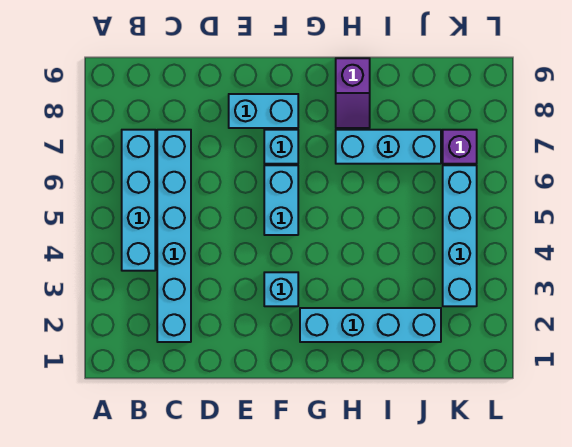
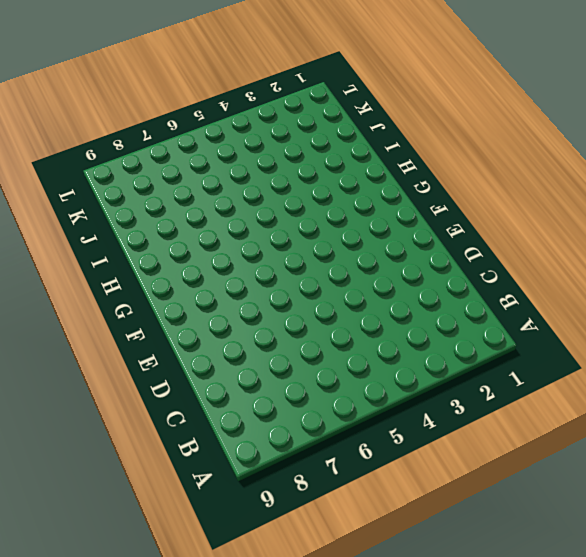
none -> cyan 1x4 brick [122,130,155,271]
none -> cyan 1x6 brick [157,130,191,342]

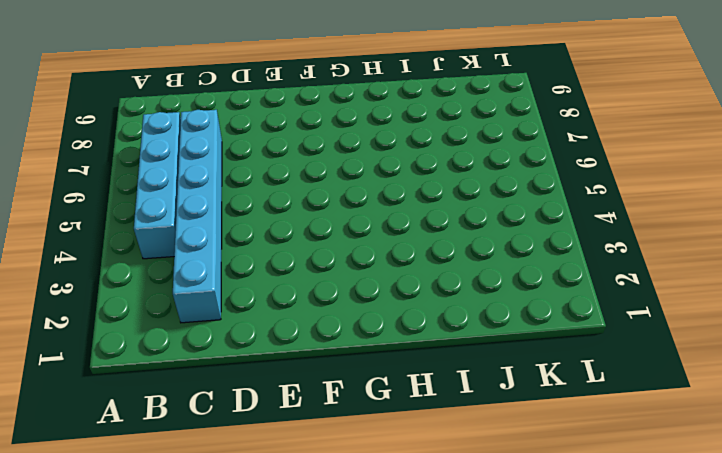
none -> cyan 1x2 brick [229,94,298,128]
none -> cyan 1x1 brick [264,272,298,306]

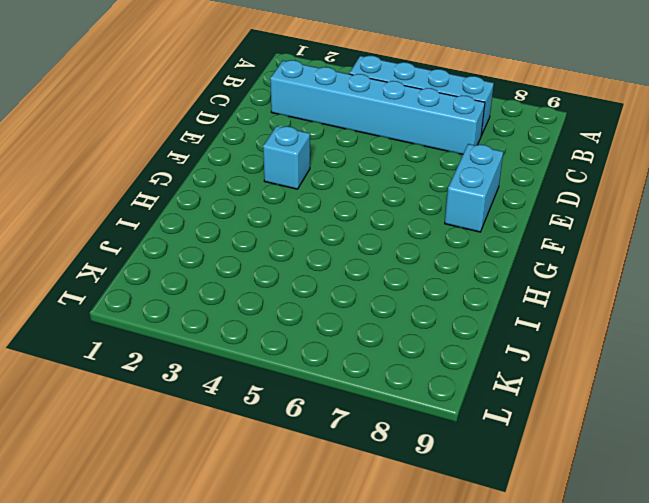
none -> cyan 1x2 brick [264,165,298,235]
none -> cyan 1x1 brick [264,130,298,164]

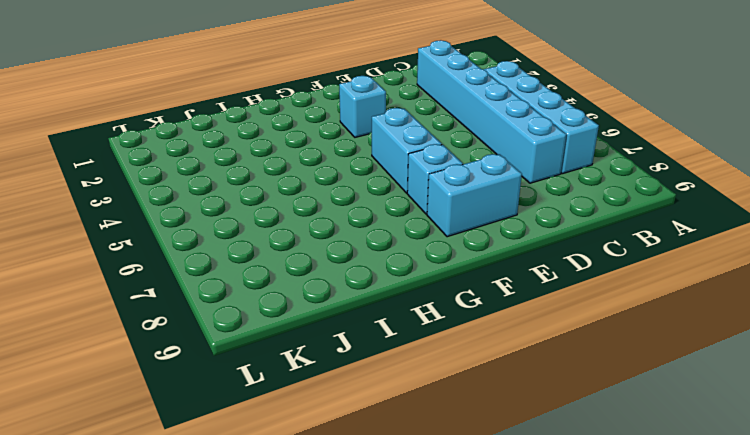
none -> cyan 1x4 brick [300,308,441,342]
none -> cyan 1x3 brick [336,130,441,164]

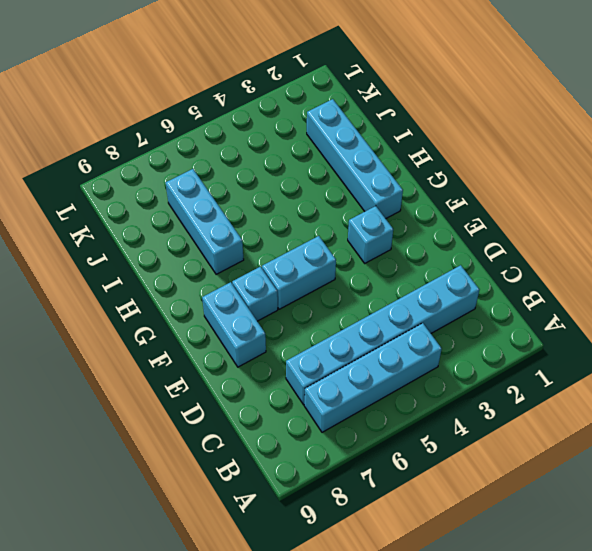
none -> purple 1x2 slope [336,58,370,128]
none -> cyan 1x4 brick [443,165,477,306]

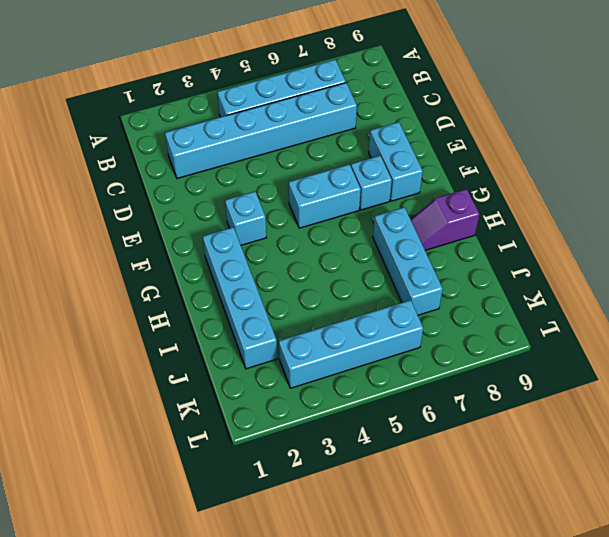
none -> purple 1x1 brick [443,130,477,164]

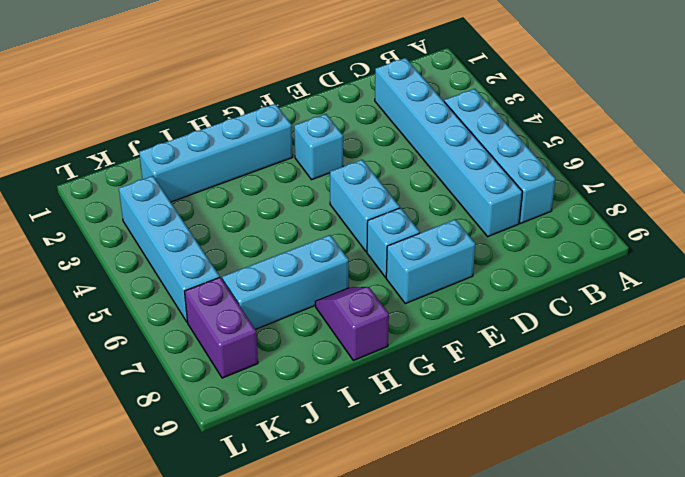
purple 1x2 brick [185,277,258,378] -> purple 1x1 brick [443,130,477,164]

